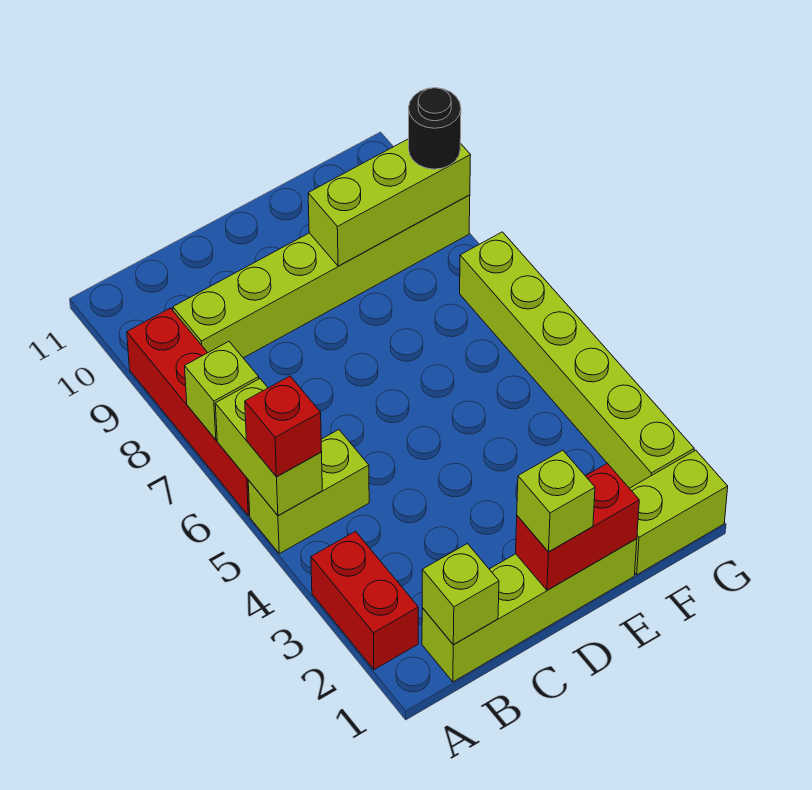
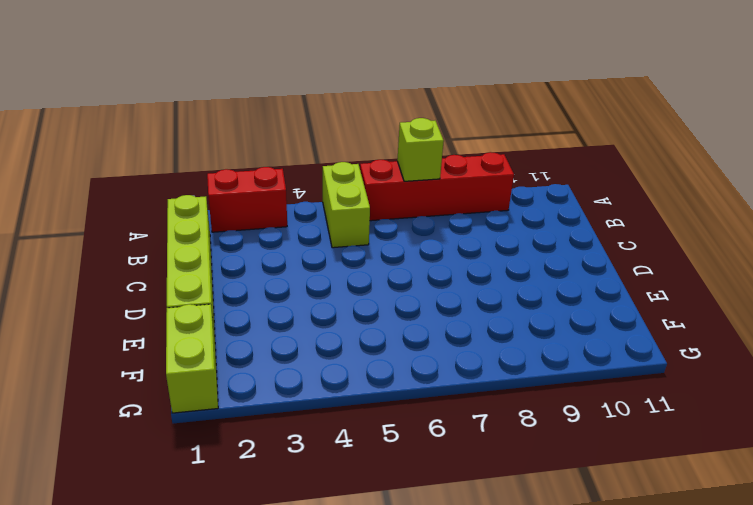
none -> lime 1x6 brick [173,195,470,358]
none -> lime 1x6 brick [460,232,694,488]
none -> lime 1x2 brick [215,379,322,515]

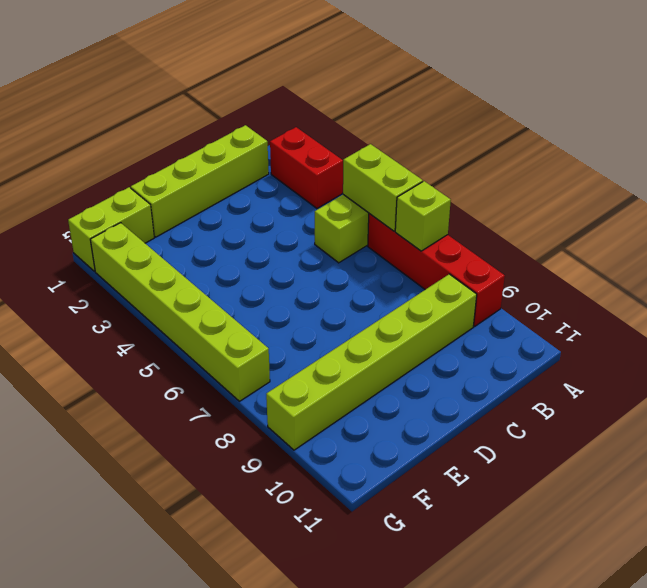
none -> lime 1x1 brick [422,544,499,645]
none -> red 1x2 brick [516,463,639,590]
none -> lime 1x3 brick [308,139,471,266]

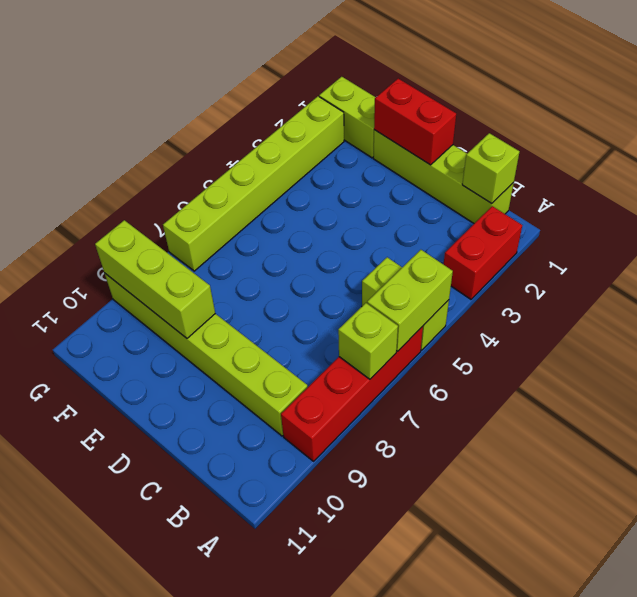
none -> red 1x1 brick [245,376,322,477]
none -> lime 1x1 brick [517,450,595,552]
none -> black 1x1 round brick [409,88,461,169]

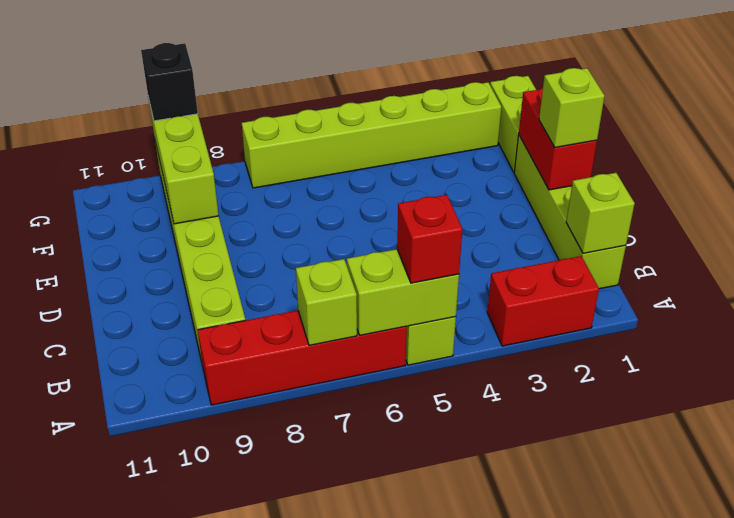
black 1x1 brick [141,43,198,121] -> black 1x1 round brick [409,88,461,169]

